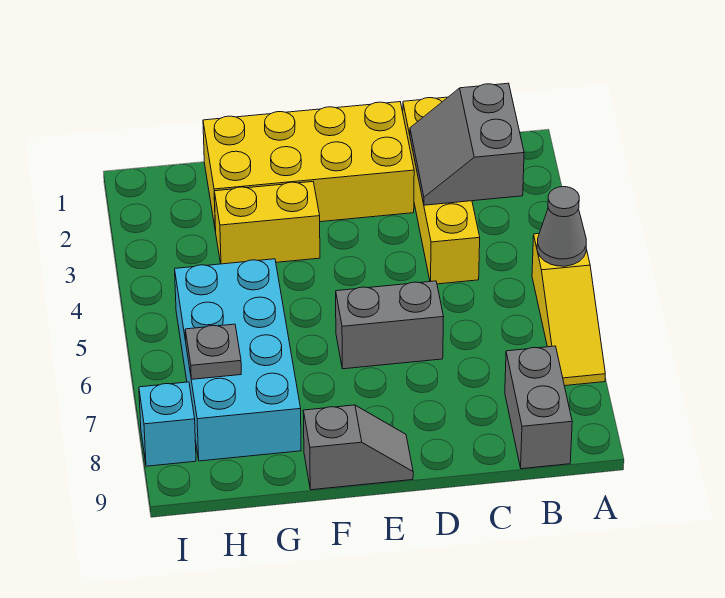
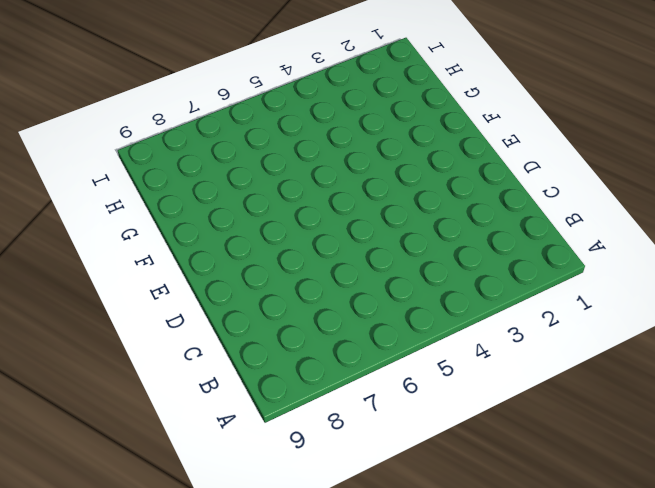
none -> yellow 1x3 slope [532,234,605,386]
none -> grey 1x2 brick [505,346,572,469]
none -> yellow 1x4 brick [403,97,480,284]

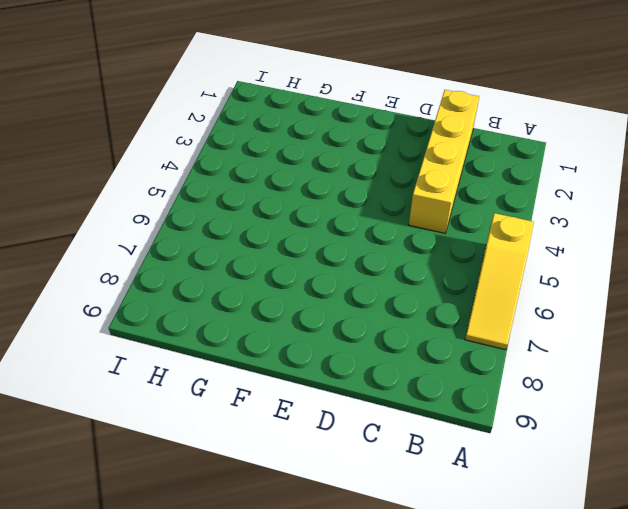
none -> grey 1x2 brick [505,346,572,469]
none -> yellow 2x4 brick [203,102,414,231]
none -> grey 1x2 brick [336,281,443,369]

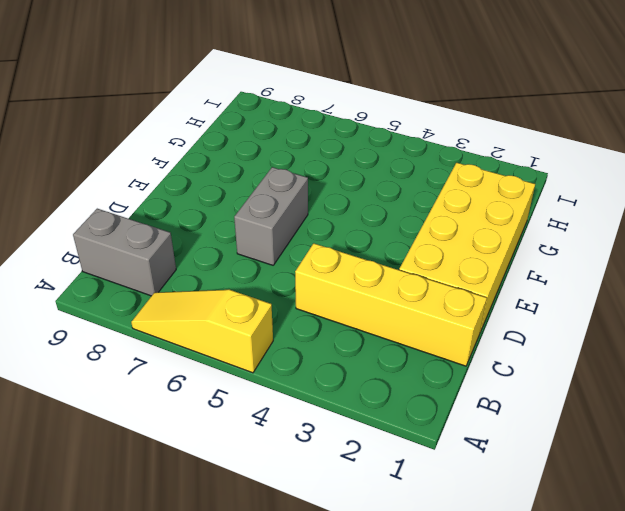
none -> grey 1x2 slope [303,405,413,490]
none -> yellow 1x2 brick [214,182,320,264]
none -> cyan 2x4 brick [175,259,301,461]

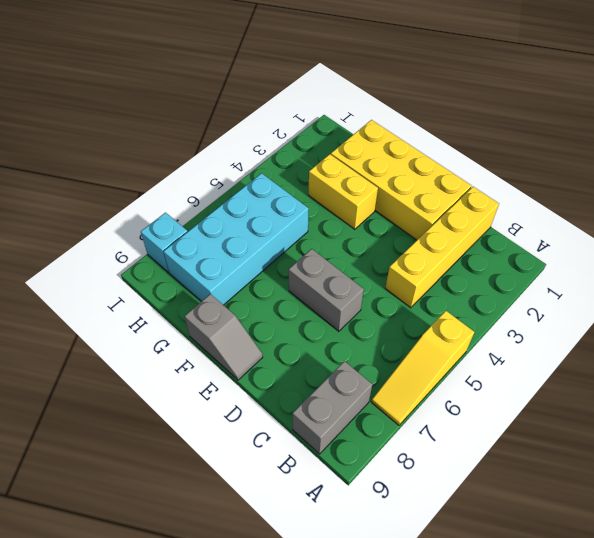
none -> grey 1x1 cone [537,187,586,266]
none -> grey 2x2 slope [410,83,524,205]
none -> grey 1x1 plate [185,324,241,379]

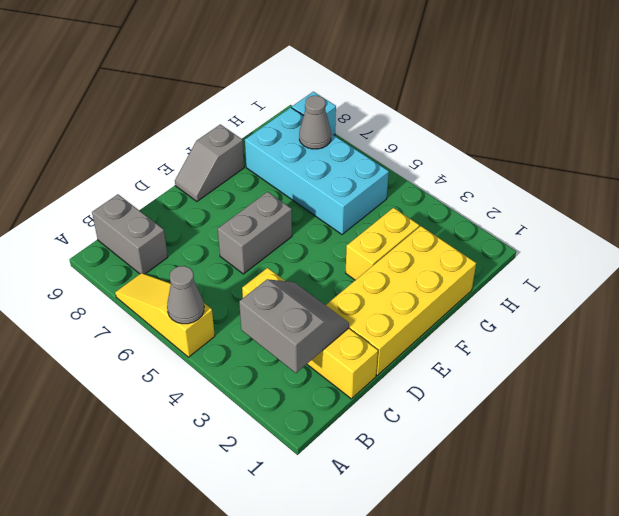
grey 1x1 cone [299,96,331,149] -> grey 1x1 plate [185,324,241,379]

